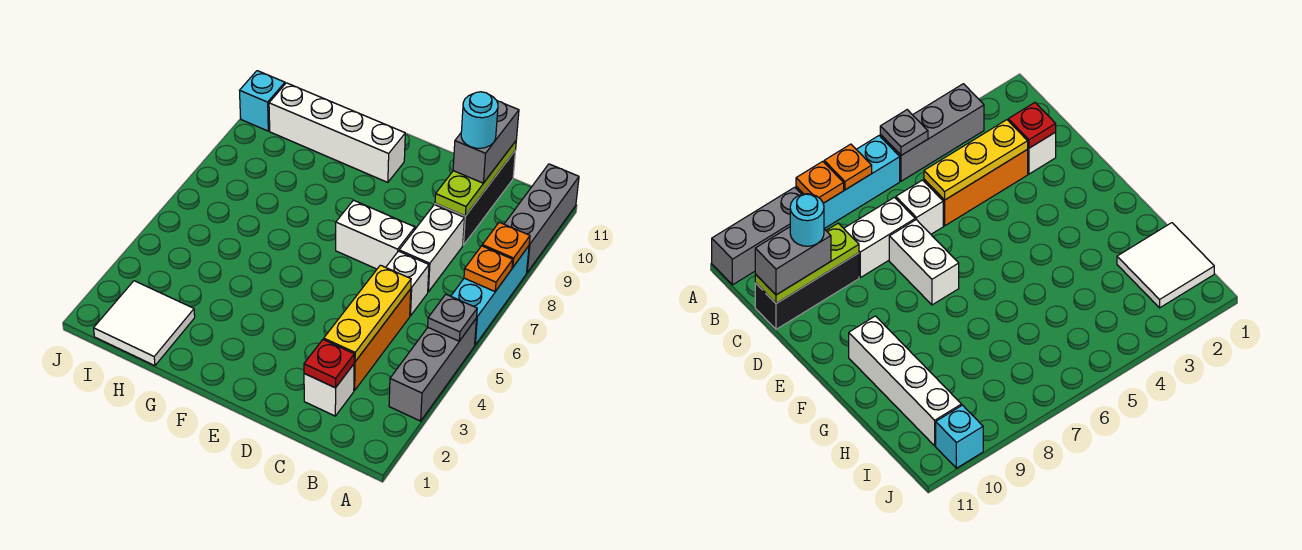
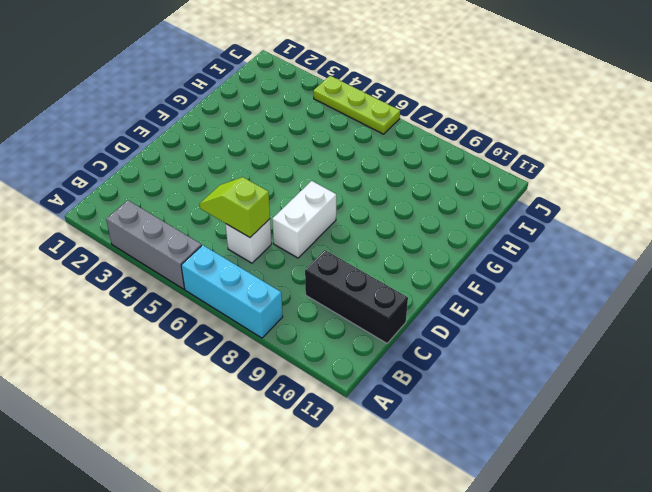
lime 1x2 slope [200,177,270,237] -> yellow 1x3 plate [324,265,411,362]
lime 1x3 plate [313,76,400,134] -> lime 1x3 plate moved to [435,141,516,216]
none -> grey 1x3 brick [504,164,579,272]
none -> white 1x1 brick [304,364,354,416]
none -> orange 1x3 brick [354,289,411,390]

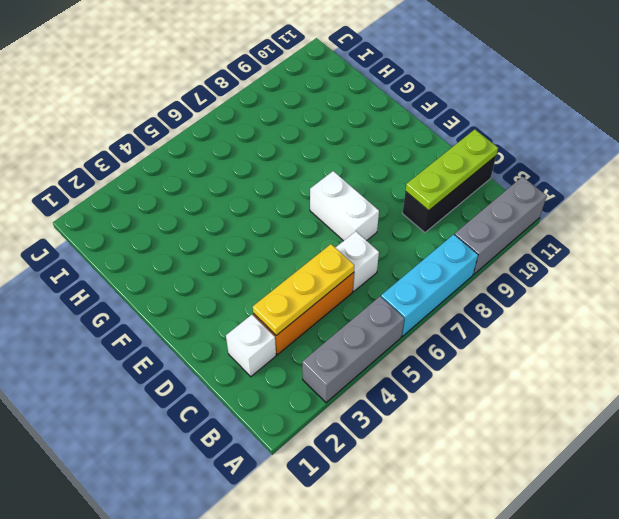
none -> white 1x2 brick [399,205,464,292]
none -> white 1x4 brick [269,83,405,182]
none -> white 2x2 tile [94,281,195,366]

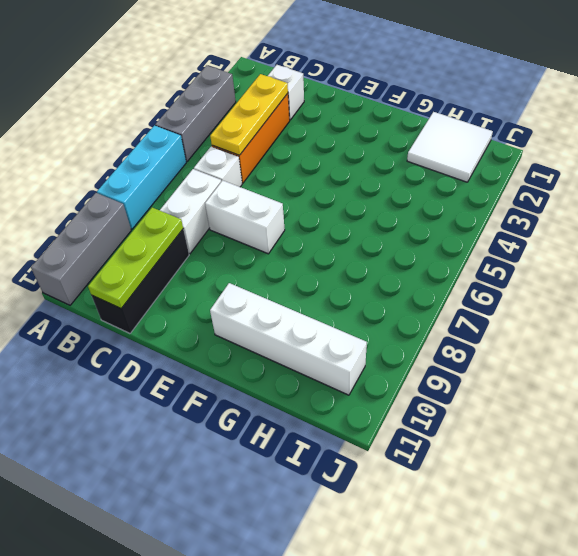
none -> cyan 1x1 brick [240,71,285,131]
none -> grey 1x1 plate [428,294,477,341]
none -> orange 1x1 plate [464,246,513,291]

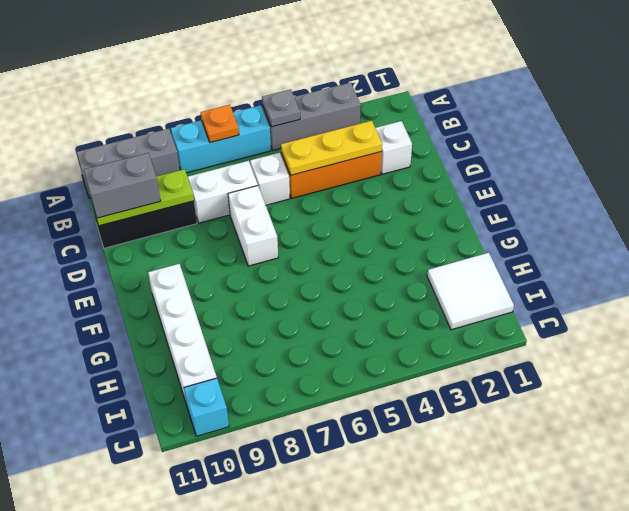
none -> orange 1x1 plate [482,222,530,268]
none -> red 1x1 plate [304,339,354,388]
none -> cyan 1x1 round brick [461,92,498,148]

